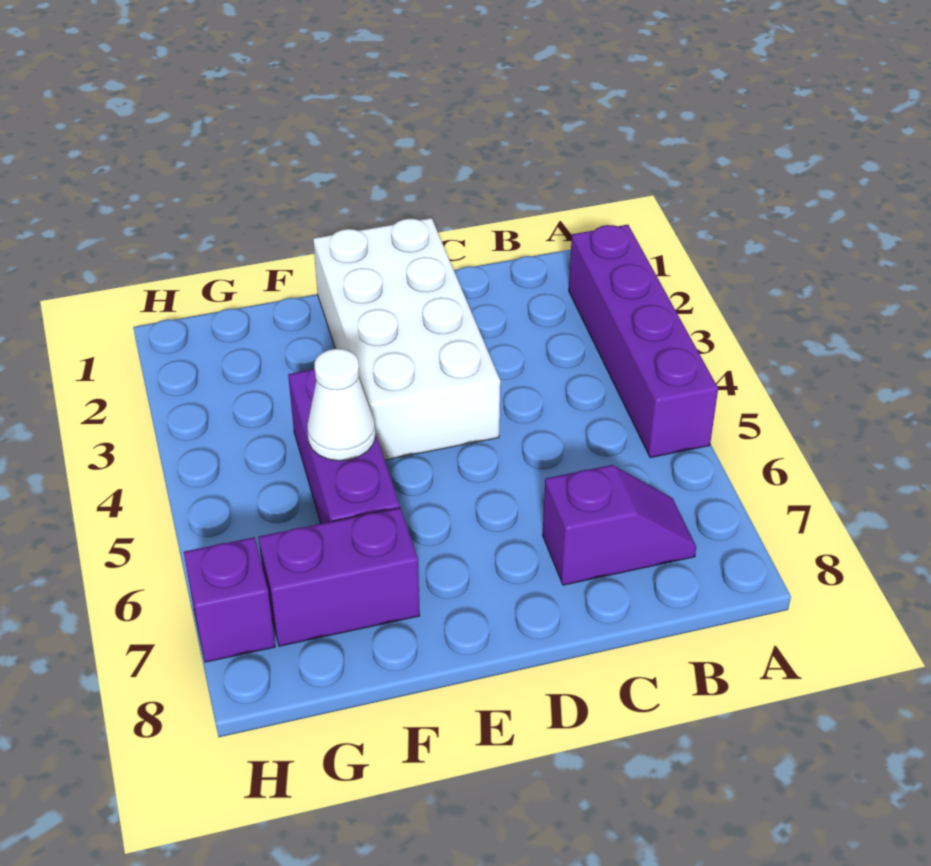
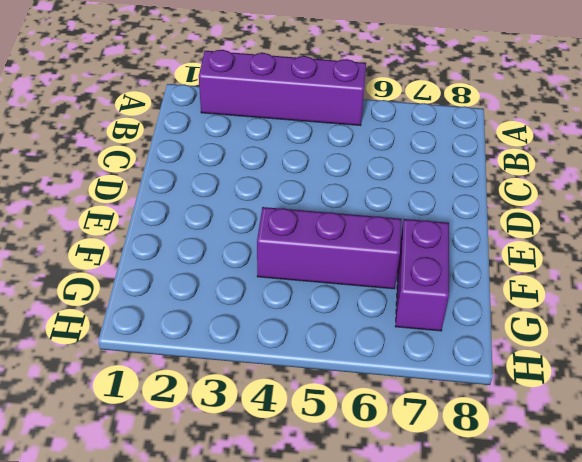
none -> purple 1x2 slope [542,465,696,585]
none -> white 2x4 brick [313,218,500,460]

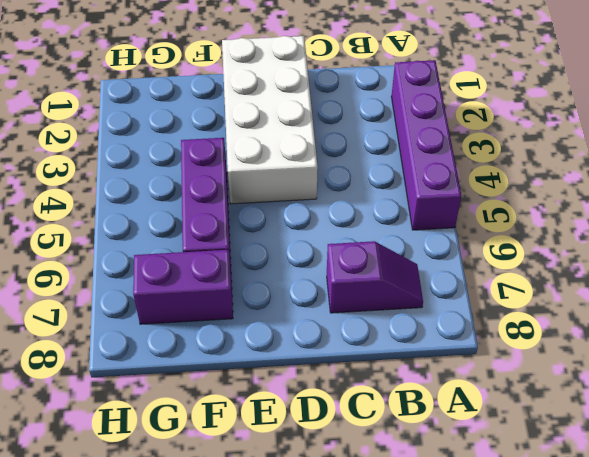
none -> purple 1x1 brick [184,537,275,662]
none -> white 1x1 cone [307,349,375,461]

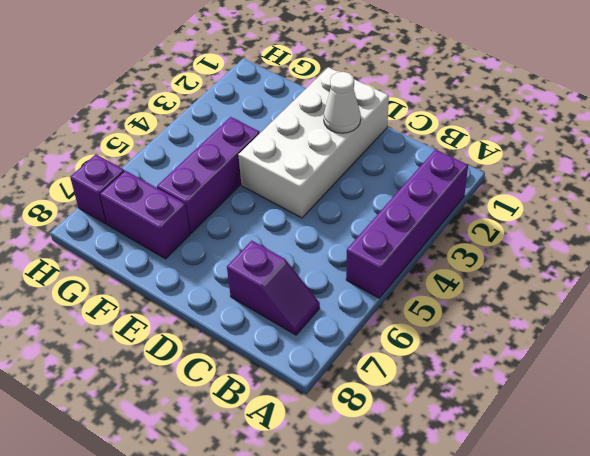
white 1x1 cone [324,72,361,133] -> white 1x1 cone moved to [307,349,375,461]

